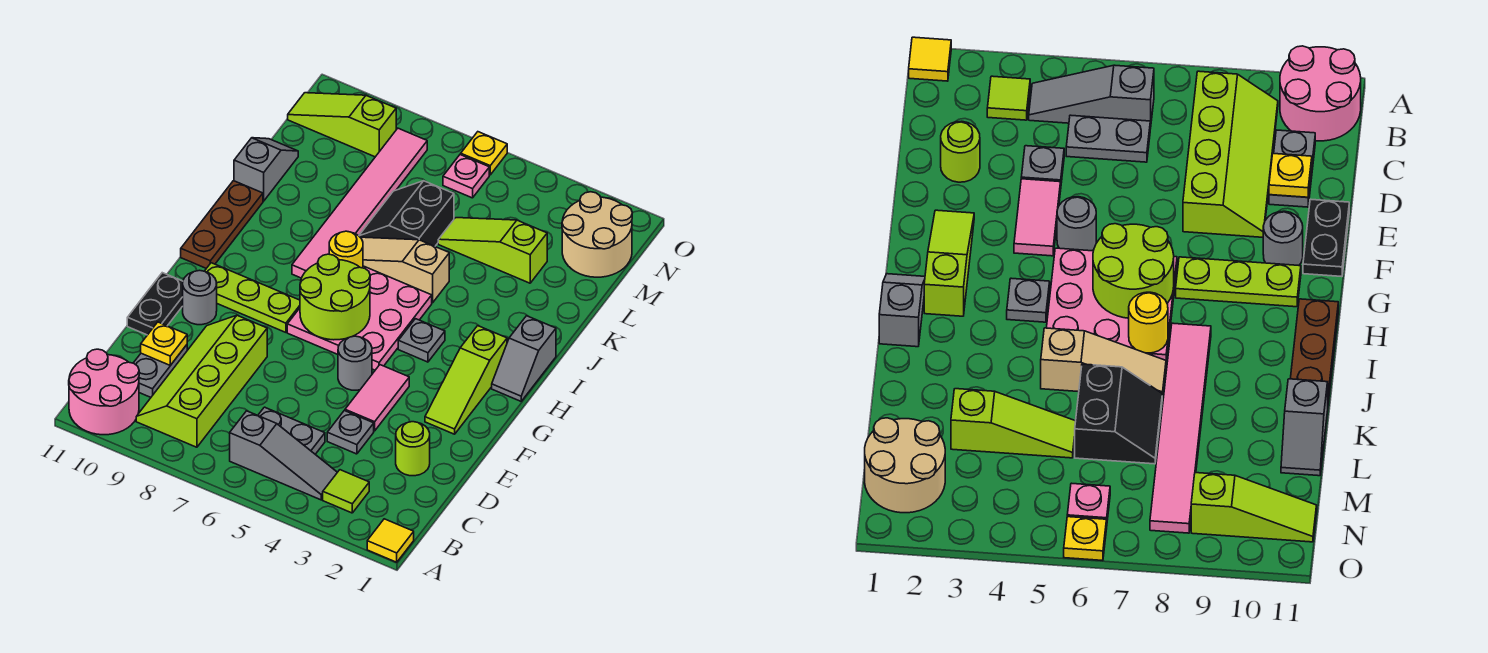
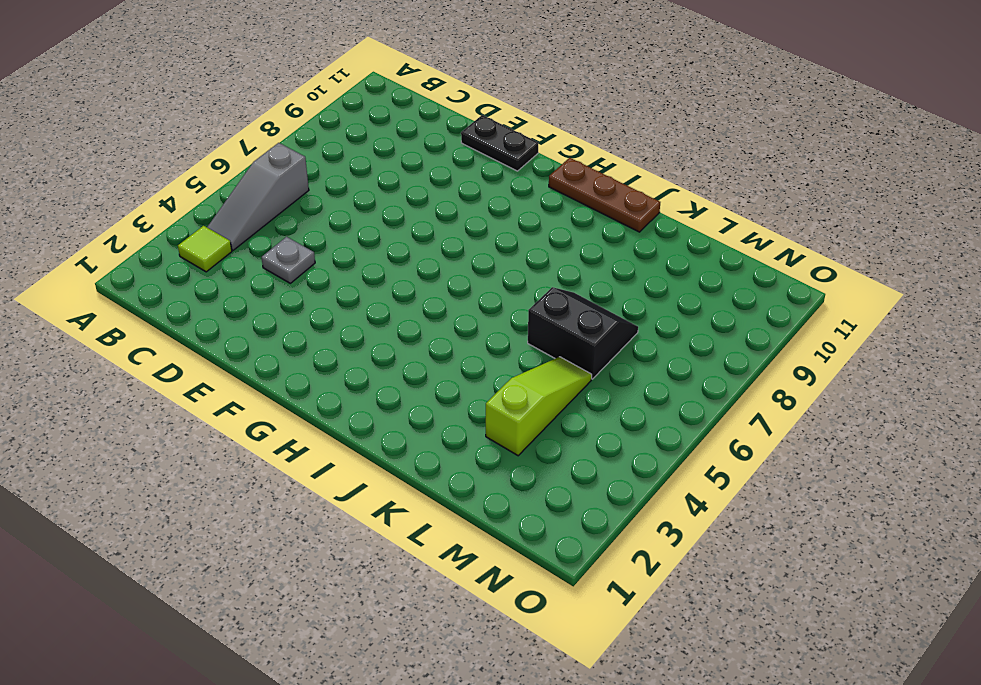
none -> yellow 1x1 tile [367,519,414,562]
none -> pink 2x2 round brick [69,349,139,435]
none -> lime 2x4 slope [136,315,267,447]
none -> grey 1x2 plate [258,407,325,454]

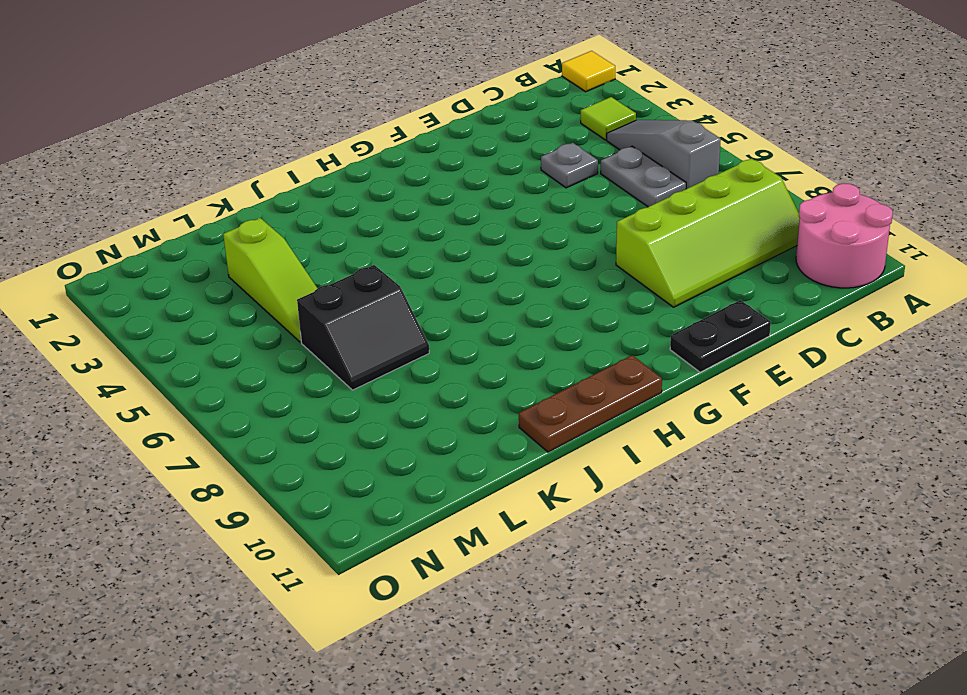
none -> grey 1x2 plate [134,345,187,397]
none -> lime 1x1 round brick [396,422,430,476]
none -> pink 1x2 tile [345,365,409,431]
none -> lime 1x3 slope [425,326,507,434]

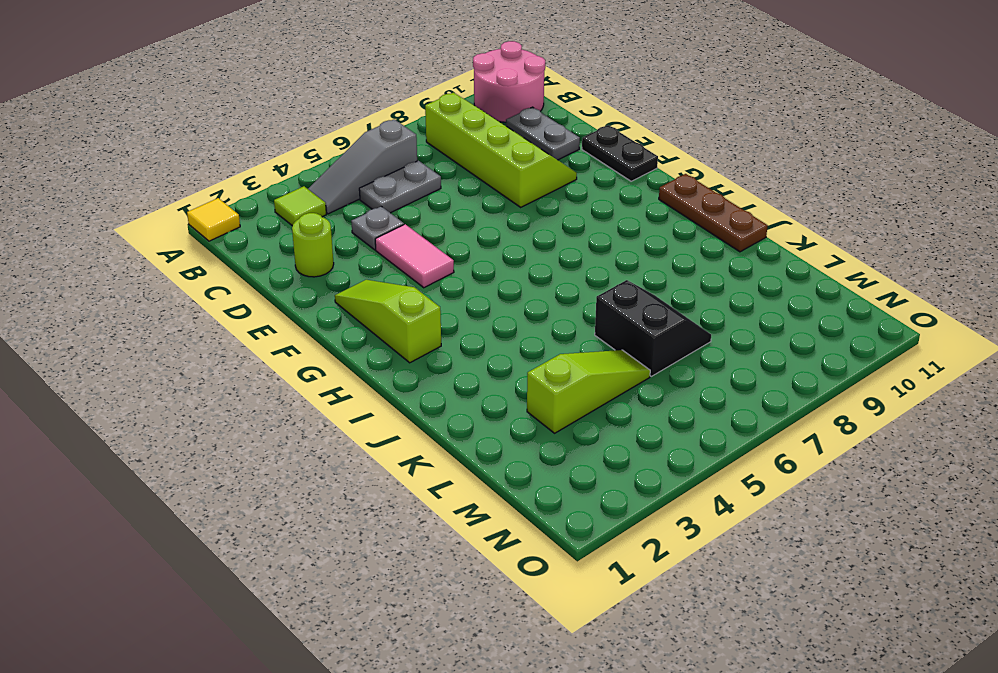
none -> grey 1x1 round brick [338,336,372,390]
none -> grey 1x1 round brick [183,270,217,325]
none -> pink 3x3 plate [287,266,432,370]
none -> lime 1x3 plate [205,263,300,332]

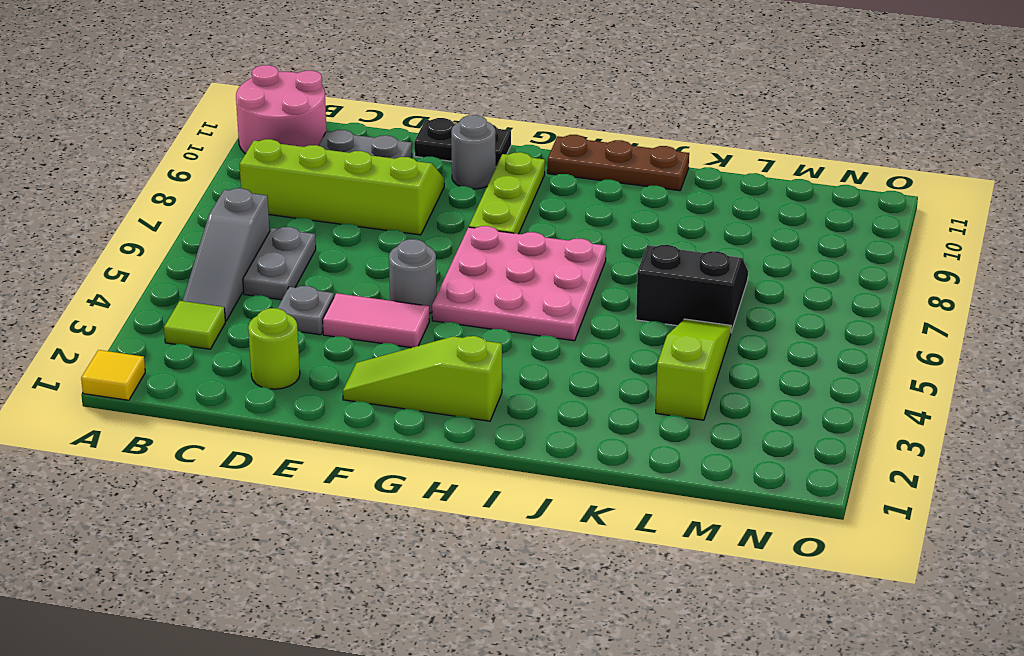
none -> grey 1x2 slope [492,316,556,401]
none -> grey 1x1 plate [398,319,445,362]
none -> pink 1x6 tile [292,128,427,278]
none -> tan 1x3 slope [360,237,449,303]

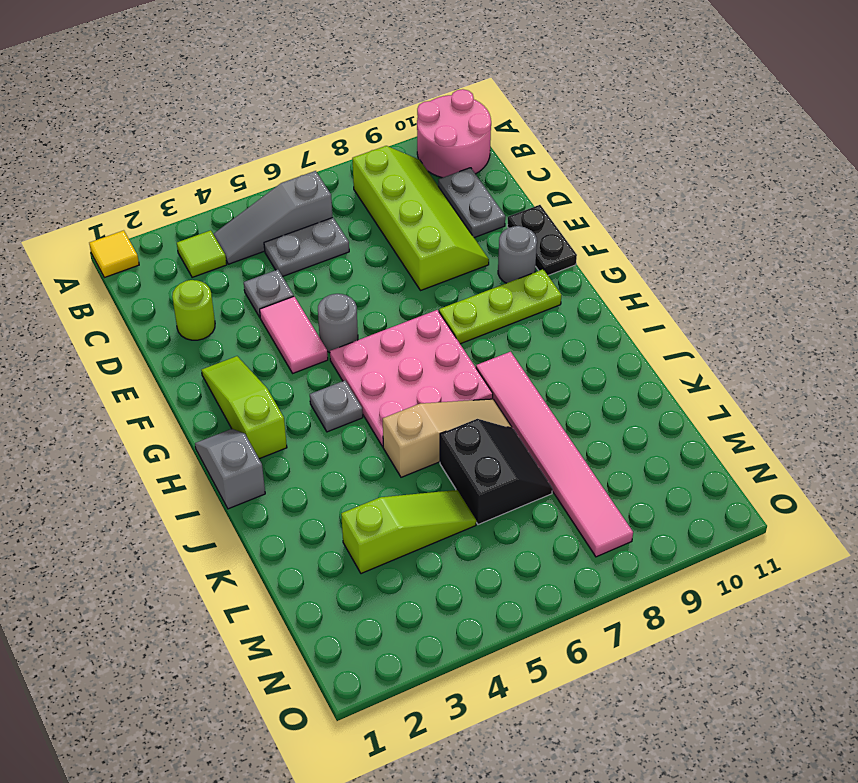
none -> brown 1x3 plate [181,181,263,268]
none -> grey 1x2 slope [234,138,298,201]
none -> tan 2x2 round brick [562,192,632,277]
none -> pink 1x1 plate [443,154,489,198]

